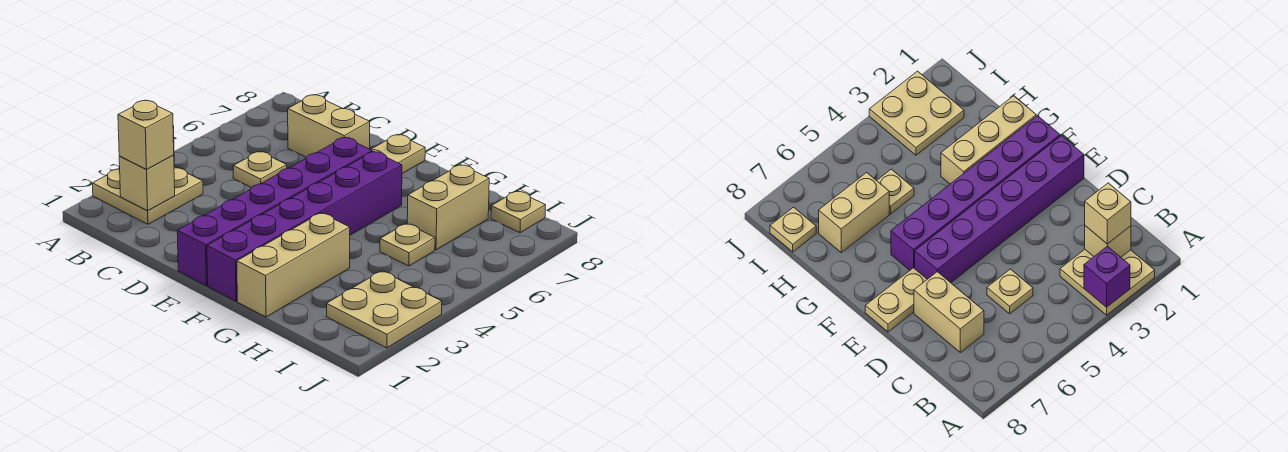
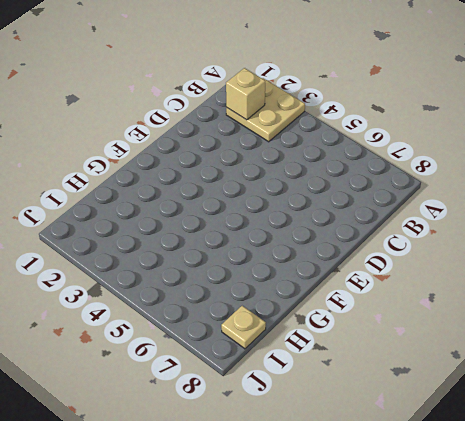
none -> tan 1x1 plate [233,151,287,188]
none -> tan 1x2 brick [288,95,370,157]
none -> purple 1x6 brick [177,137,372,286]

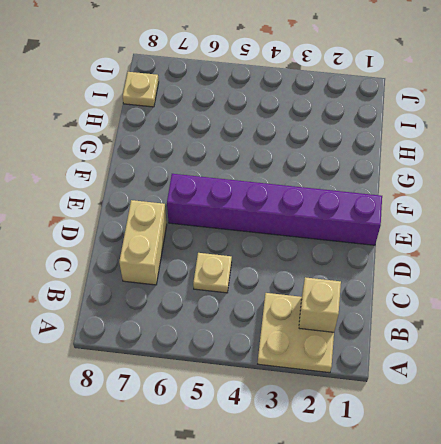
none -> tan 1x2 plate [371,134,425,173]
none -> purple 1x6 brick [207,151,402,301]
none -> tan 1x3 brick [237,213,350,317]

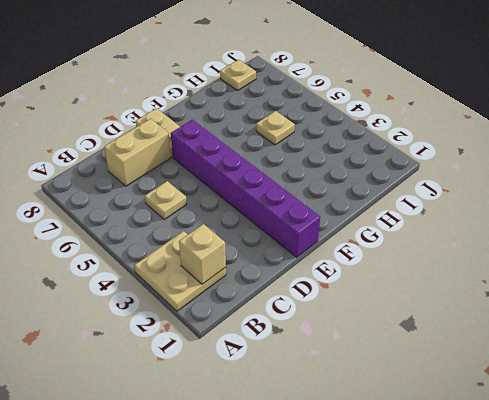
none -> purple 1x6 brick [207,151,402,301]
none -> tan 1x3 brick [237,213,350,317]
none -> tan 1x2 brick [407,165,489,250]

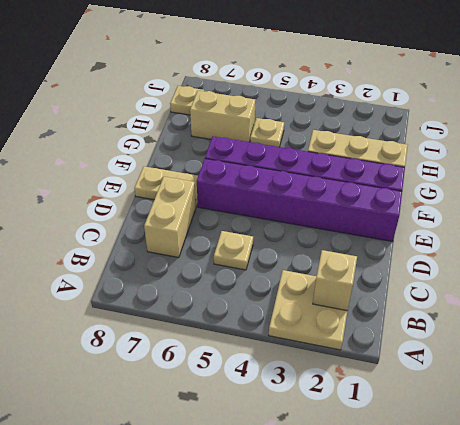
none -> tan 2x2 plate [326,271,442,348]
none -> purple 1x1 brick [1084,246,1130,307]
none -> tan 1x1 brick [118,100,174,169]

